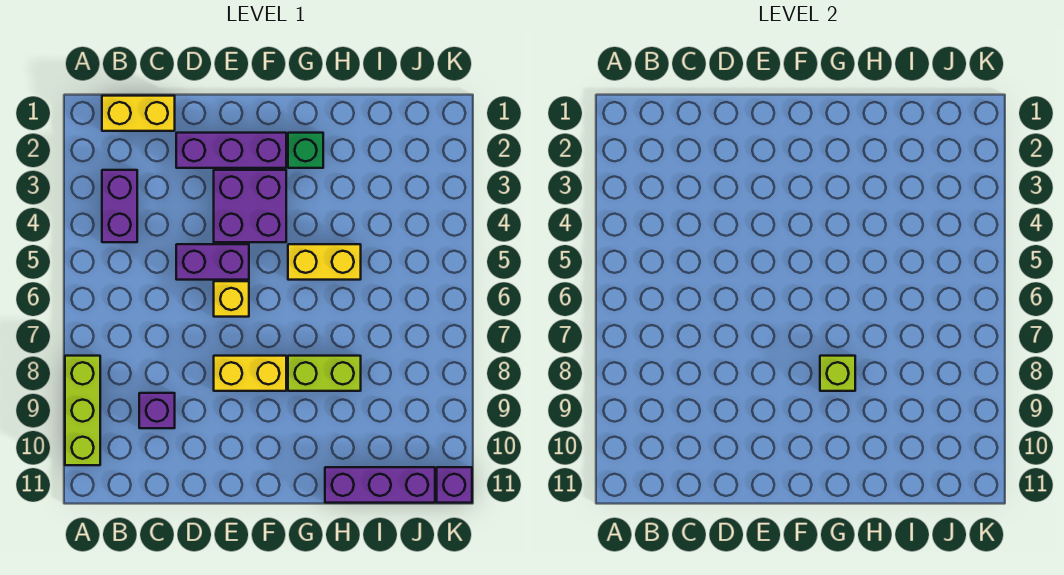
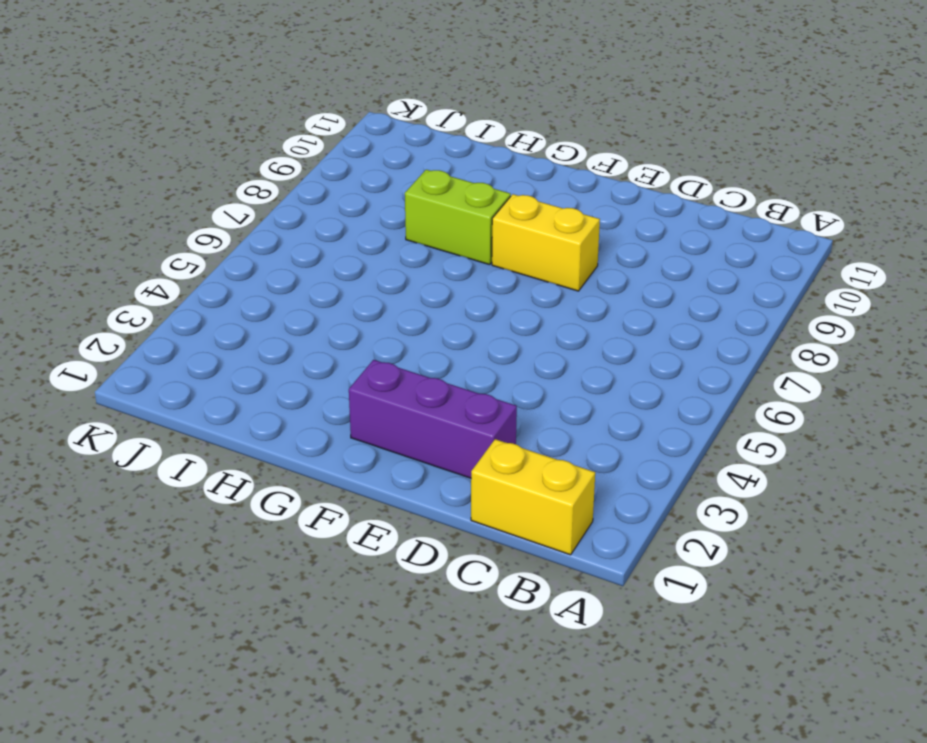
none -> lime 1x3 brick [65,356,100,465]
none -> purple 1x2 brick [102,170,137,242]
none -> purple 1x1 brick [139,393,175,428]

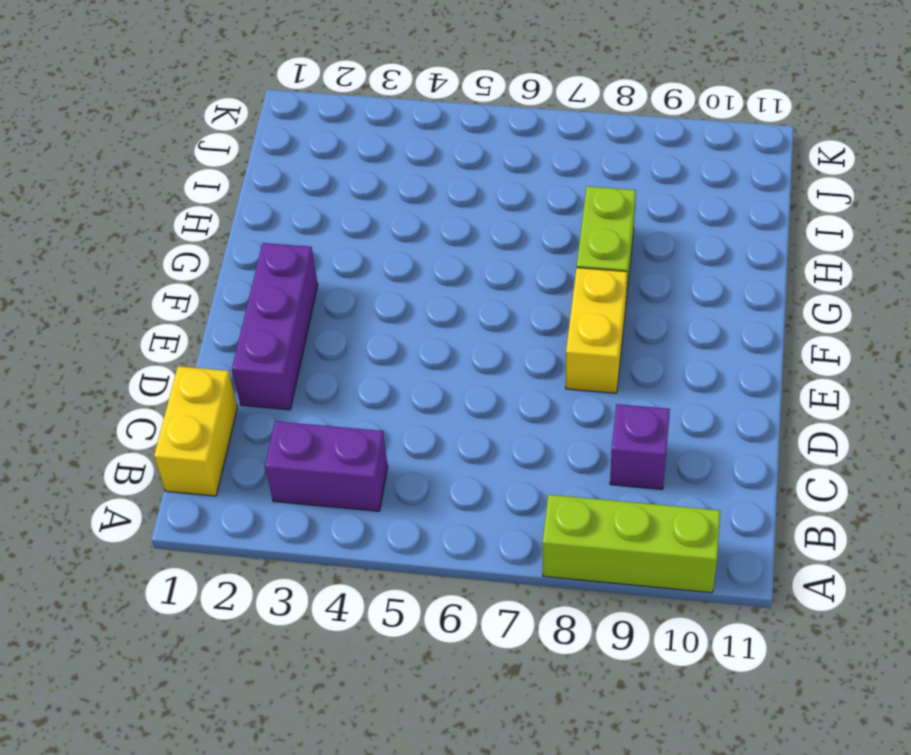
none -> purple 1x2 brick [176,244,249,280]
none -> purple 2x2 brick [214,170,286,242]
none -> yellow 1x1 brick [214,281,249,317]

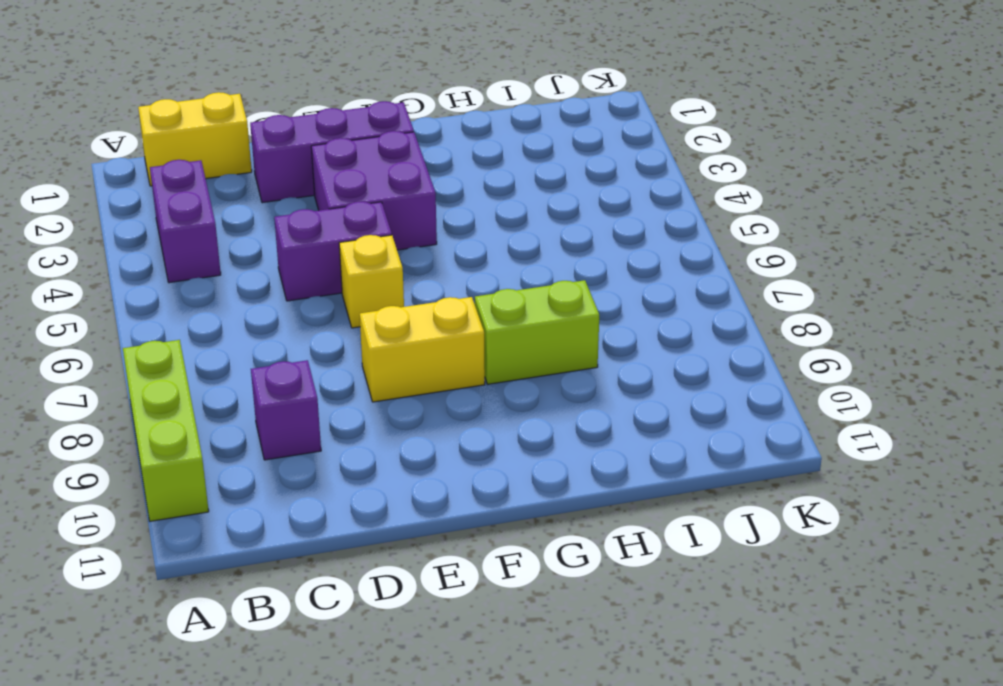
none -> green 1x1 brick [288,133,323,168]
none -> yellow 1x2 brick [288,244,361,280]
none -> purple 1x3 brick [325,467,435,503]

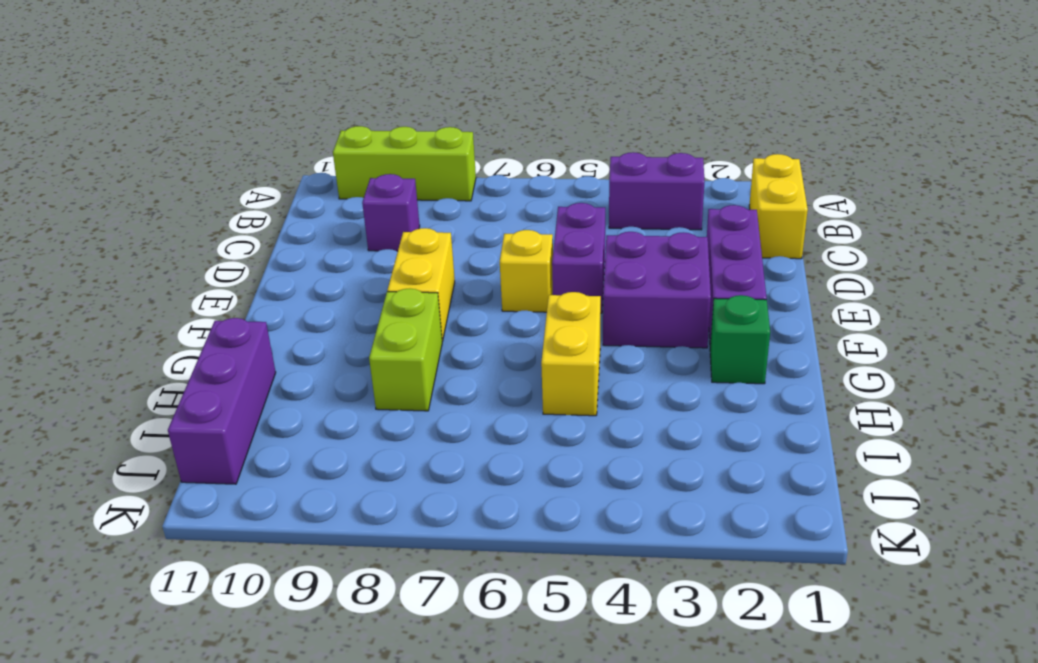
none -> purple 1x1 brick [437,467,472,503]
none -> lime 1x1 brick [820,356,855,391]

